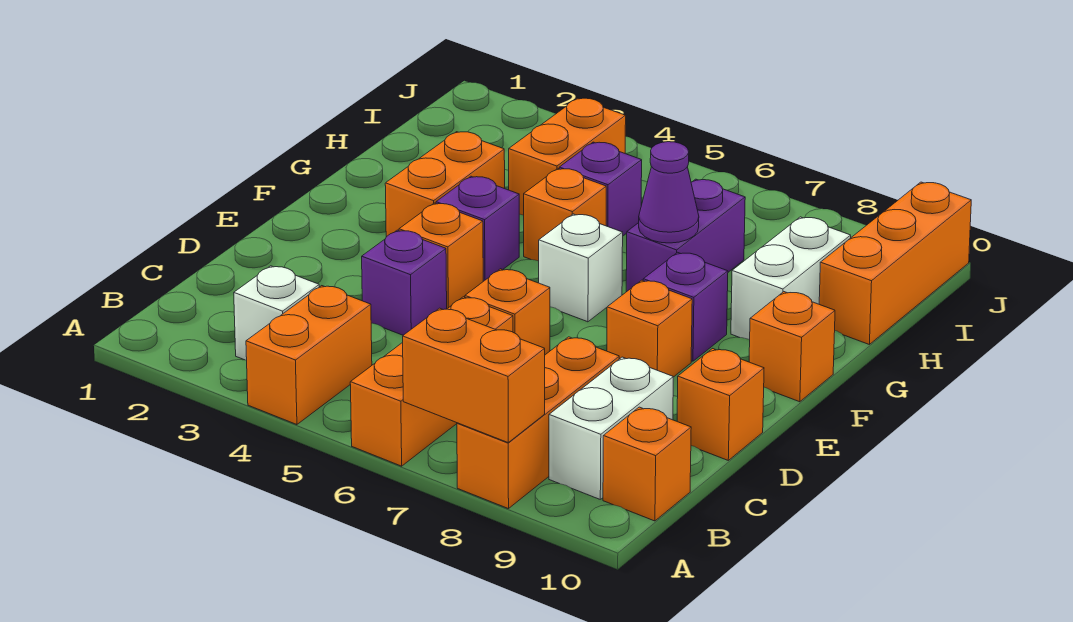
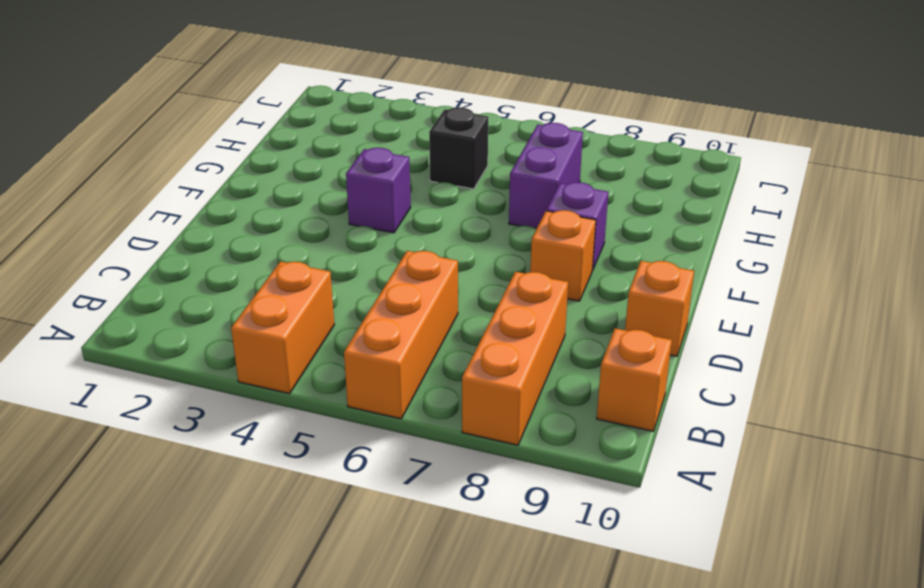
black 1x1 brick [429,107,488,189] -> purple 1x1 brick [559,142,642,236]
none -> white 1x1 brick [234,266,319,360]
none -> white 1x2 brick [549,357,673,499]
none -> purple 1x1 brick [362,230,447,335]

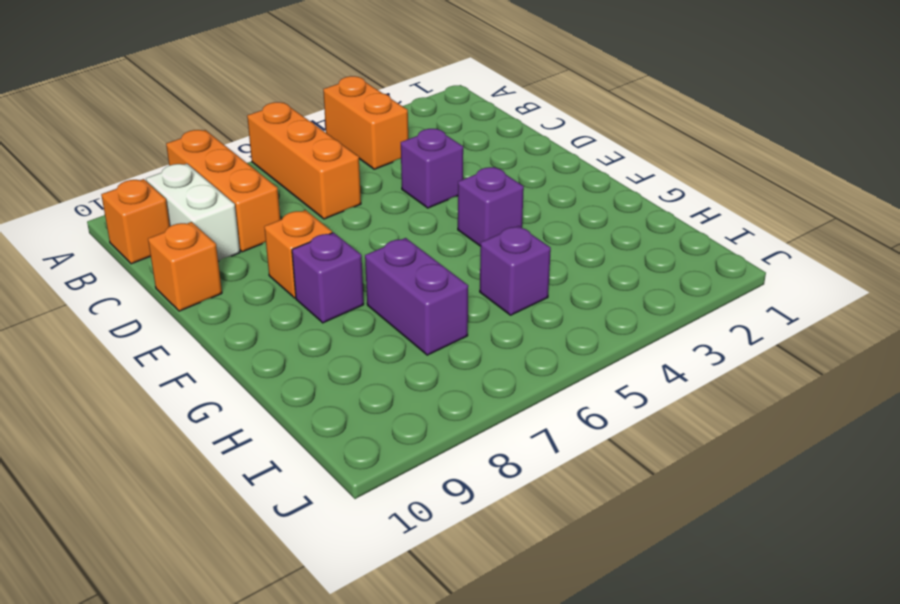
none -> white 1x1 brick [234,266,319,360]
none -> orange 1x1 brick [465,269,550,355]
none -> orange 1x1 brick [399,203,483,309]

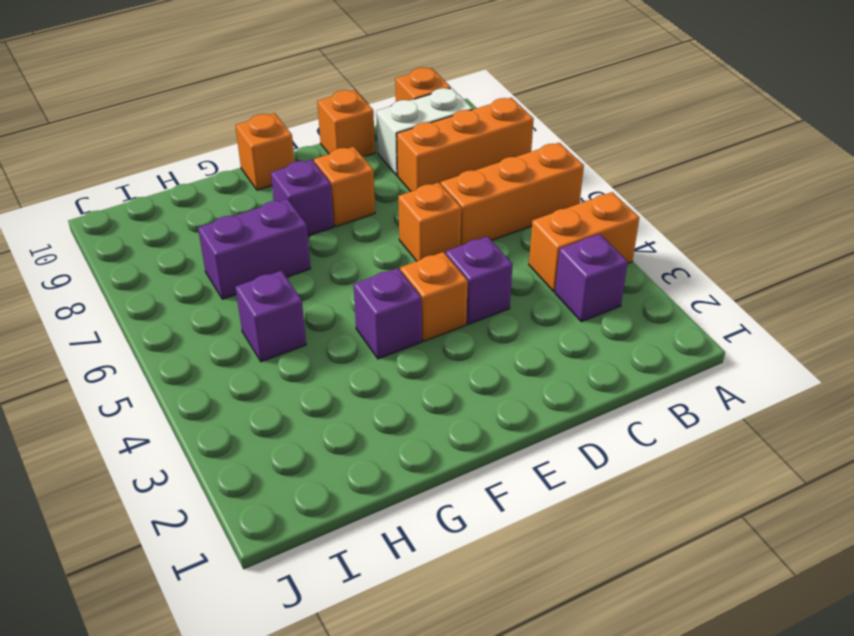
purple 1x1 brick [555,234,628,322] -> white 1x1 brick [234,266,319,360]
none -> orange 1x2 brick [385,132,505,237]
none -> white 1x1 brick [539,214,623,322]
none -> orange 1x1 brick [524,168,606,261]

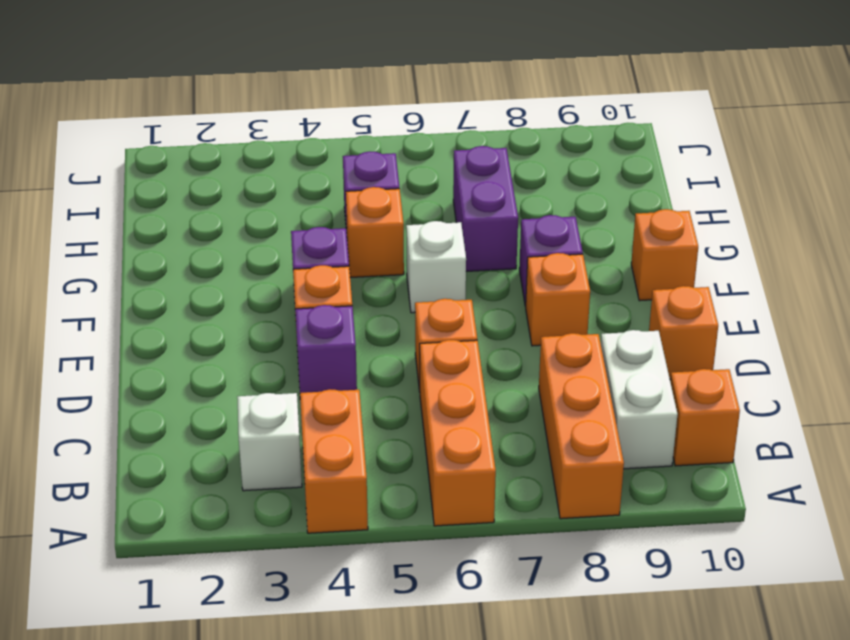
none -> orange 1x2 brick [385,132,505,237]
none -> white 1x2 brick [731,217,851,340]
none -> orange 1x2 brick [509,98,626,215]

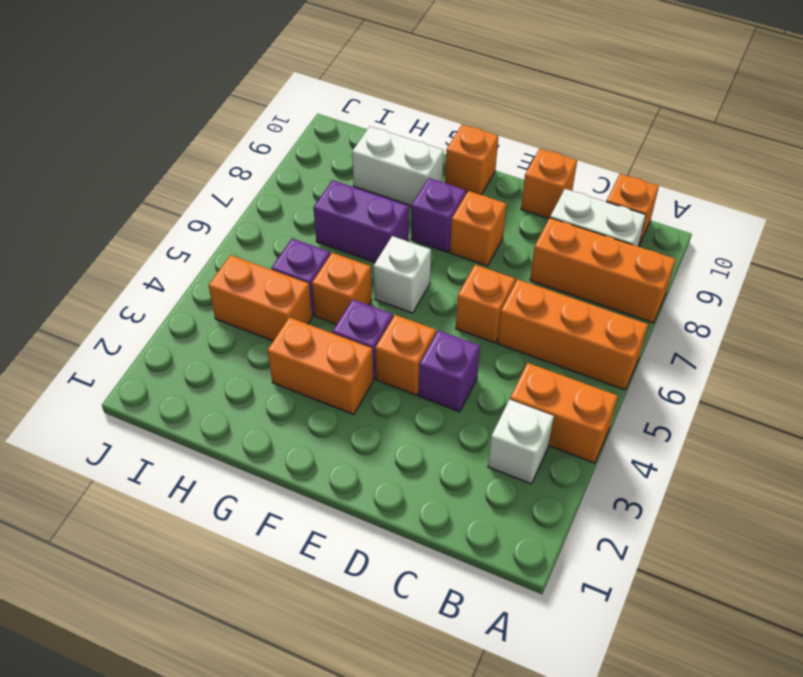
none -> orange 1x3 brick [819,182,971,344]
none -> orange 1x2 brick [403,308,545,442]
none -> purple 1x1 cone [639,142,699,243]

